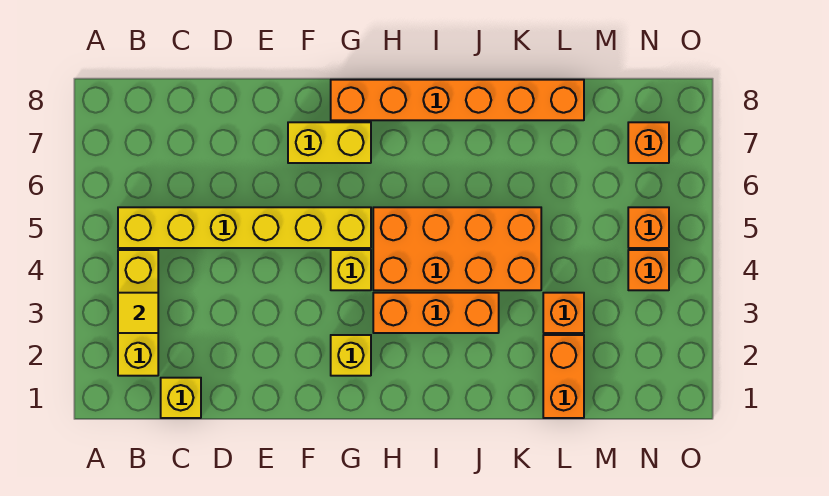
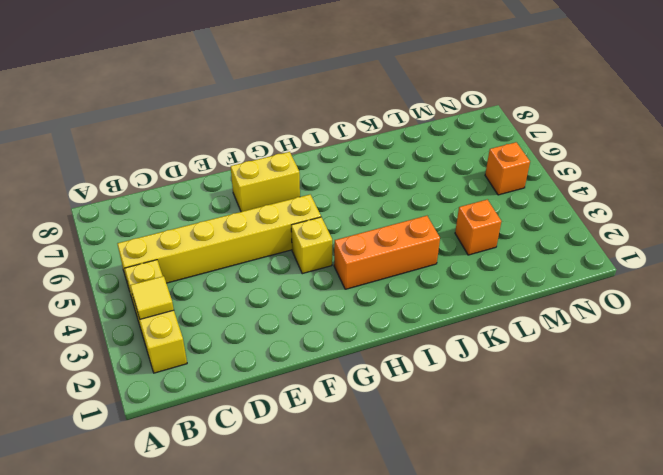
none -> yellow 1x1 brick [161,378,201,418]
none -> yellow 1x1 brick [331,335,371,376]
none -> orange 1x6 brick [331,80,584,120]

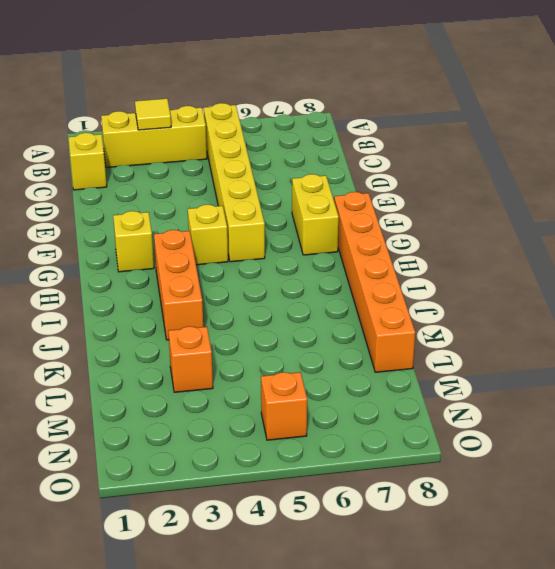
none -> orange 2x4 brick [373,207,541,290]
none -> orange 1x2 brick [543,335,584,418]
none -> orange 1x1 brick [628,250,669,290]

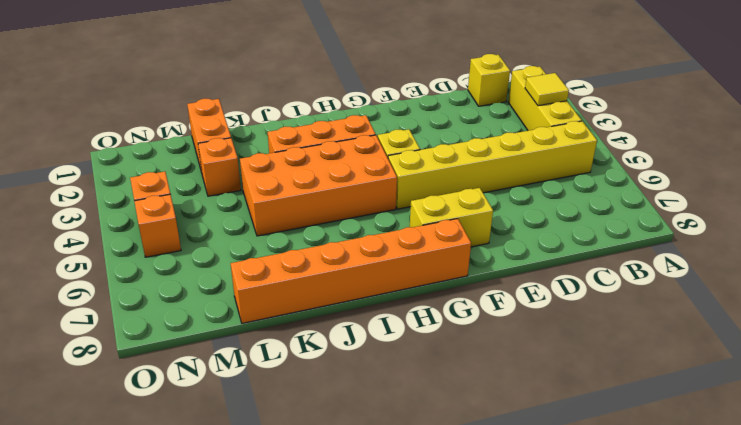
none -> yellow 1x1 brick [331,335,371,376]
none -> orange 1x1 brick [628,122,669,163]

